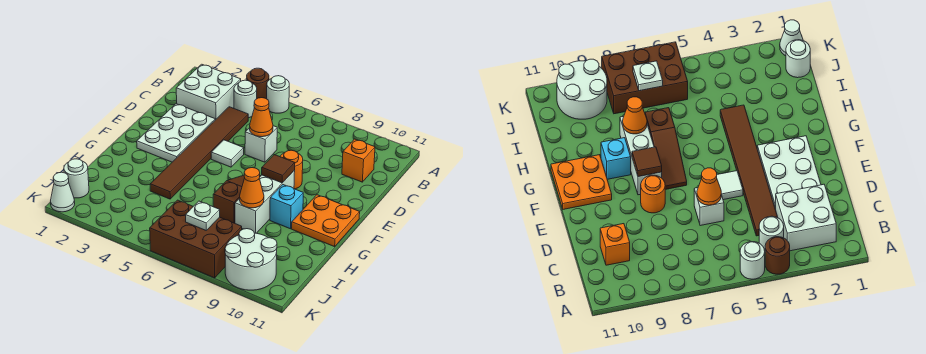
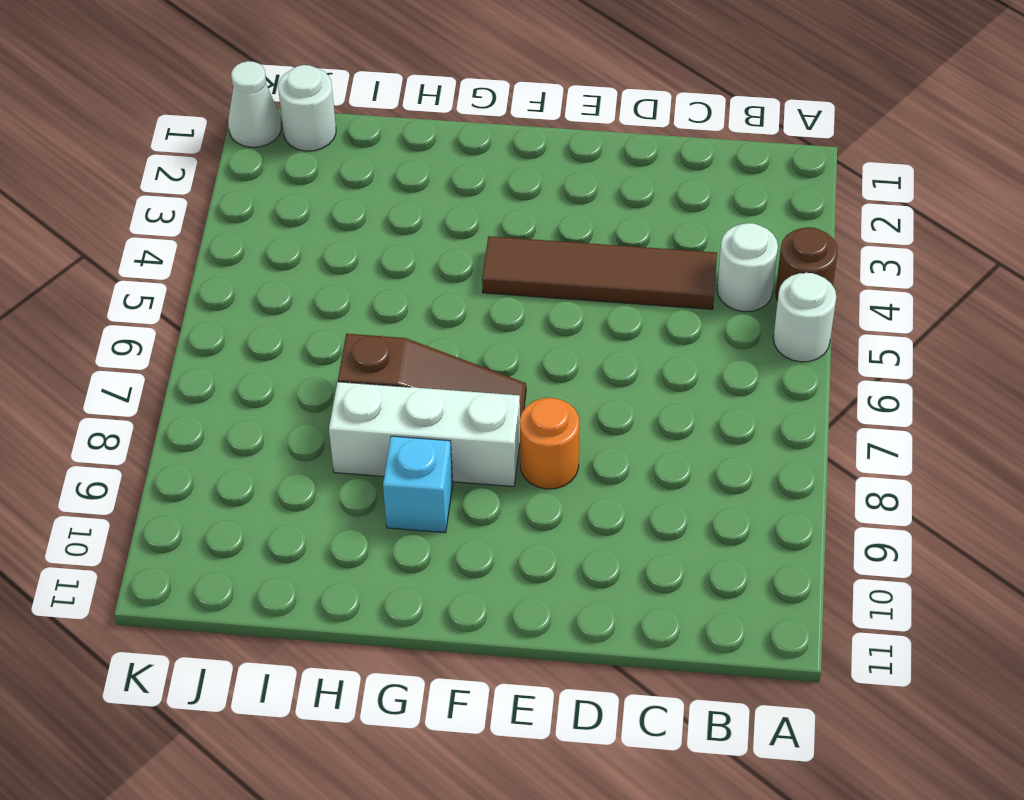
brown 1x4 tile [482,236,717,309] -> brown 1x6 tile [150,107,248,199]
none -> white 2x2 brick [176,64,241,120]
none -> orange 1x1 brick [342,139,375,182]
none -> white 2x3 plate [137,104,215,162]

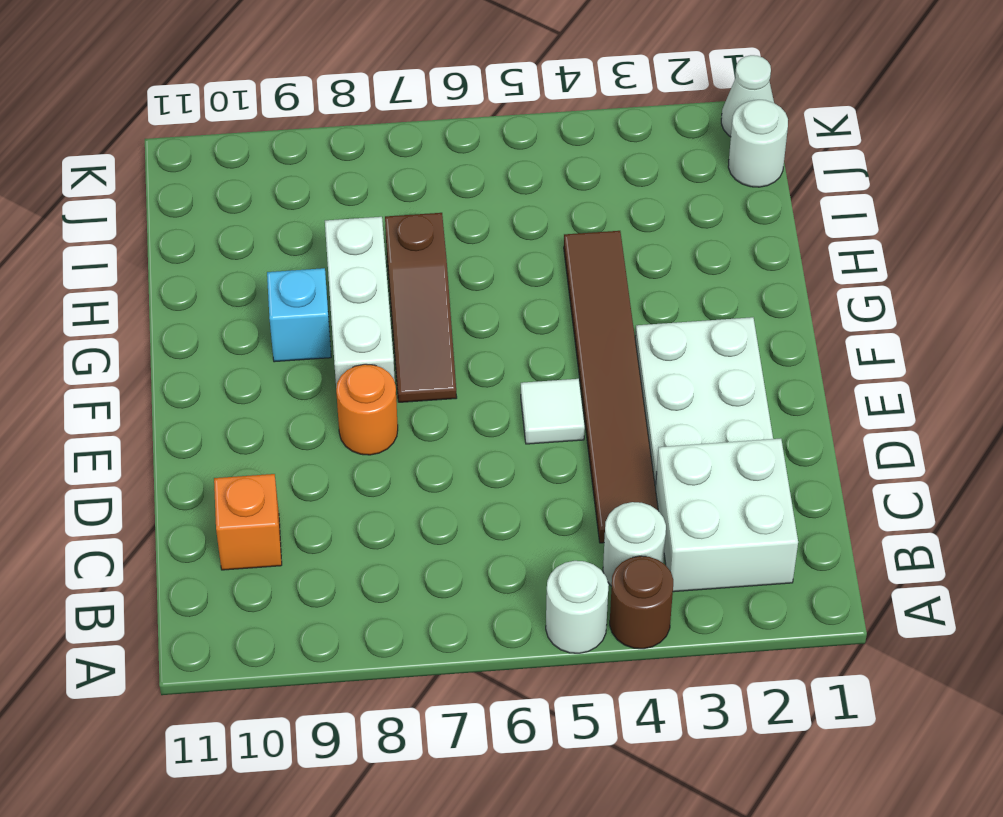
none -> white 1x1 brick [245,126,277,162]
none -> orange 2x2 plate [292,195,360,247]
none -> brown 2x3 brick [150,200,242,278]

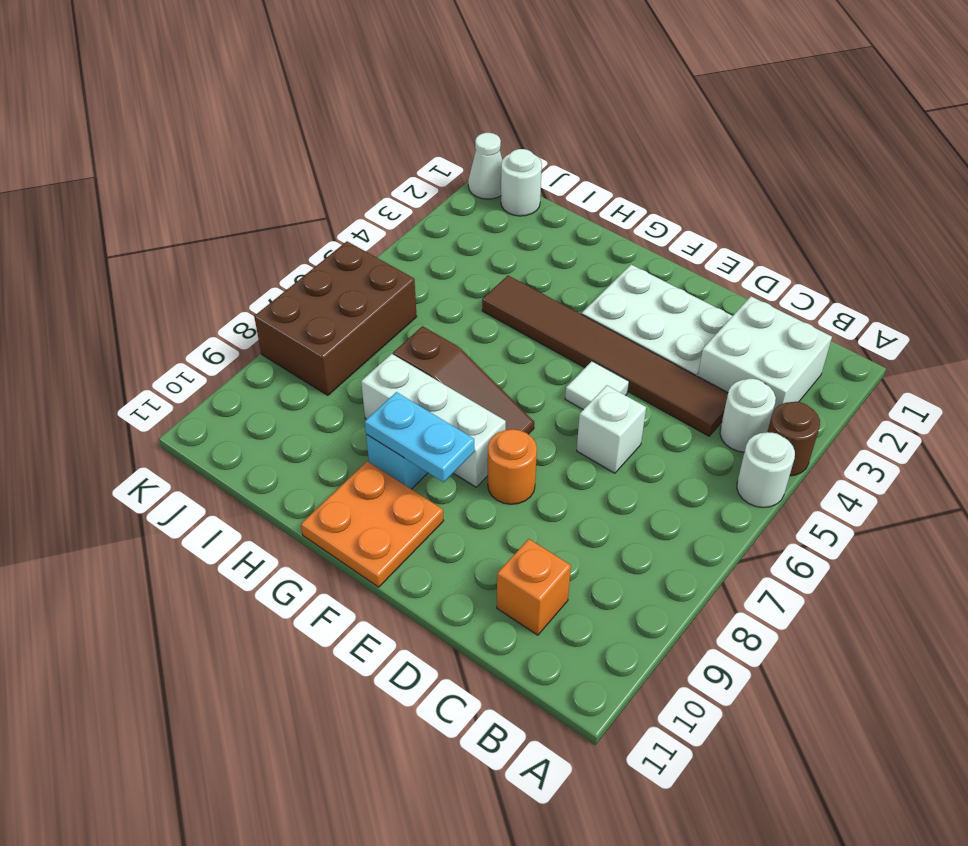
cyan 1x2 plate [365,392,474,482] -> none
none -> white 2x2 round brick [225,229,277,290]
none -> orange 1x1 cone [250,98,273,137]
none -> brown 1x1 tile [262,155,295,183]

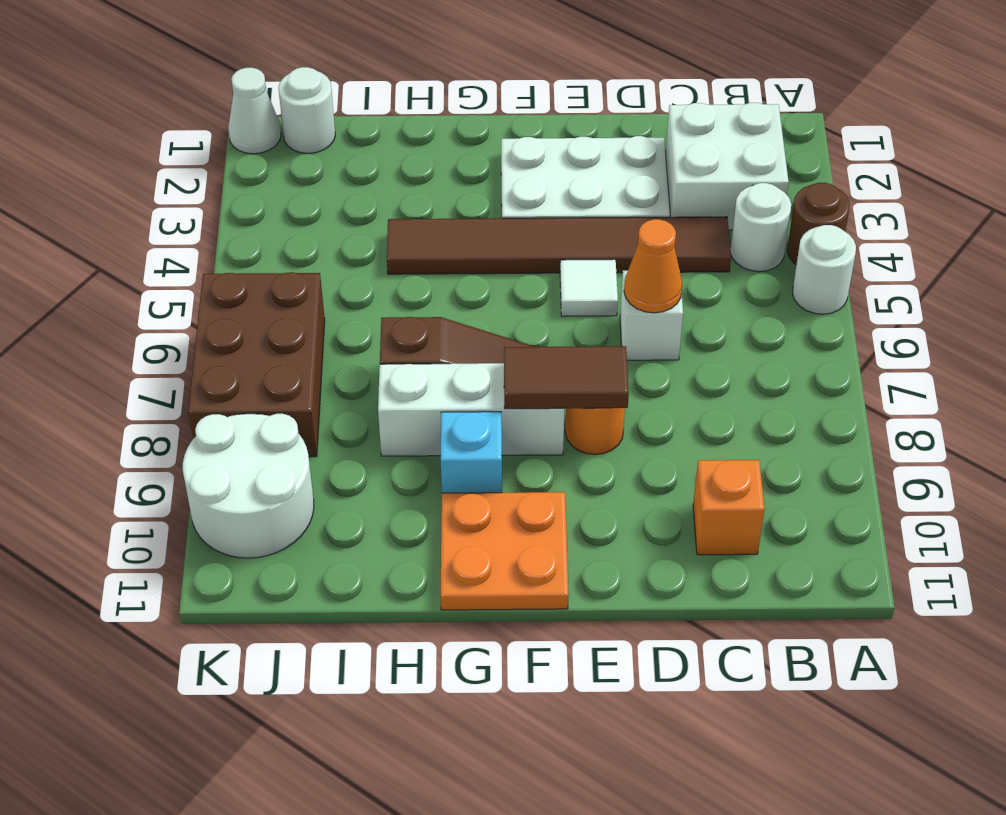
brown 1x2 tile [504,346,629,409] -> brown 1x1 tile [262,155,295,183]
none -> orange 1x1 cone [240,168,264,208]
none -> white 1x1 plate [186,201,220,230]

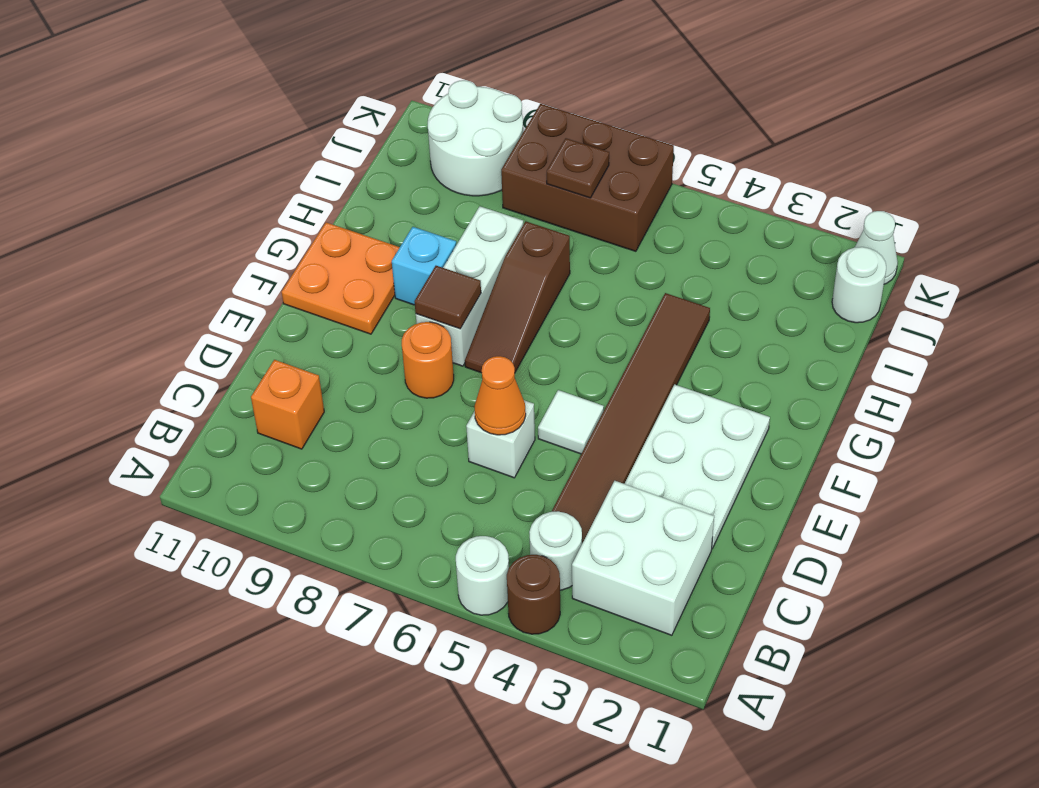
brown 1x1 plate [547,138,609,198] -> white 1x1 plate [186,201,220,230]
none -> orange 1x1 cone [240,168,264,208]

